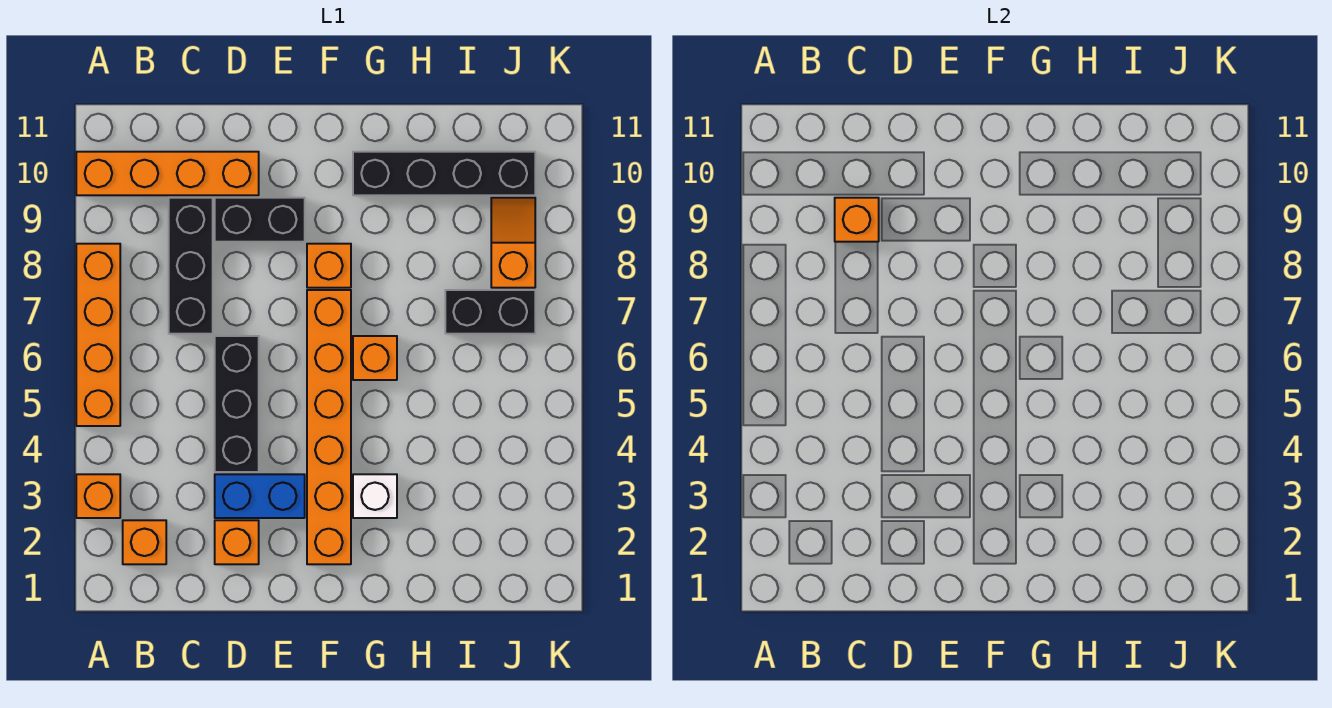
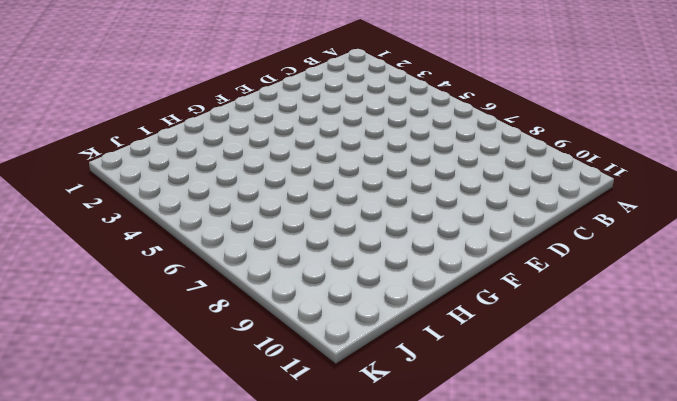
none -> orange 1x1 brick [76,474,120,518]
none -> orange 1x4 brick [76,244,120,426]
none -> orange 1x4 brick [76,152,259,195]

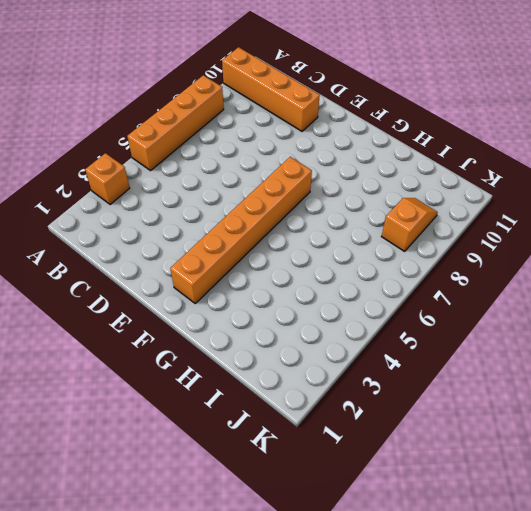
none -> orange 1x1 brick [123,520,166,564]
none -> black 1x3 brick [169,198,213,334]
none -> orange 1x1 brick [215,520,259,564]

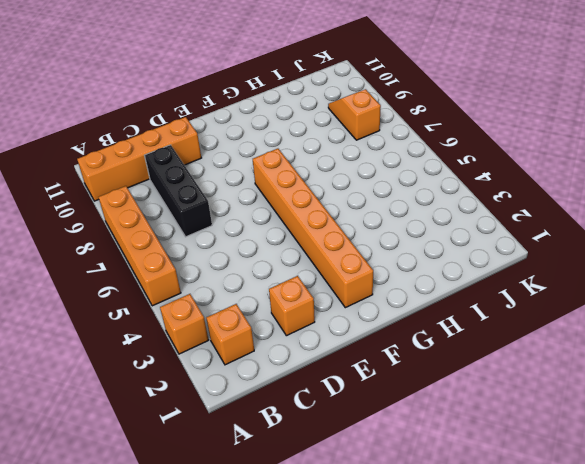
none -> blue 1x2 brick [215,474,305,518]
none -> black 1x3 brick [215,336,259,472]
none -> black 1x2 brick [215,198,305,242]

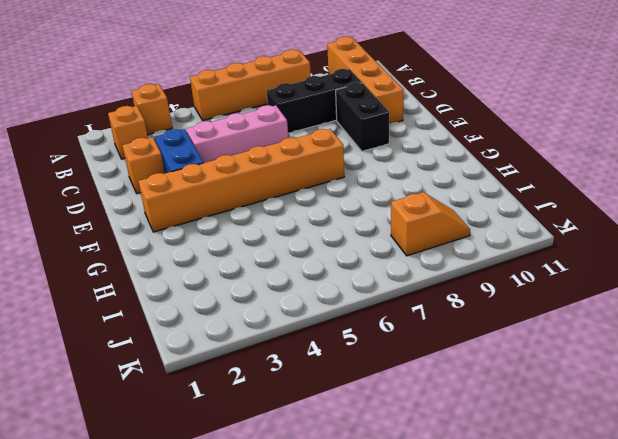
pink 1x3 brick [186,105,288,163] -> black 1x3 brick [215,336,259,472]
none -> orange 1x1 brick [307,244,351,288]
none -> white 1x1 brick [353,474,397,518]
none -> orange 1x1 brick [353,336,397,380]

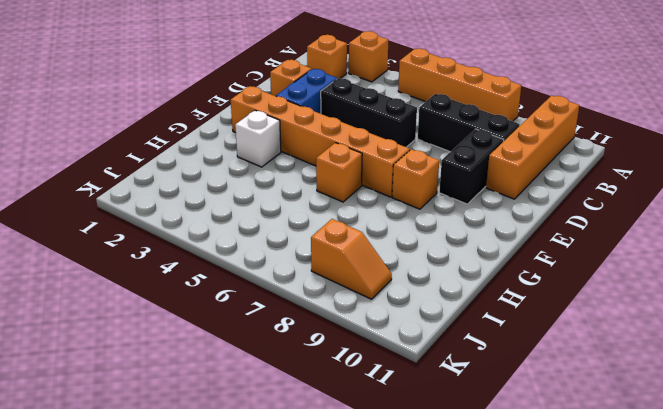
none -> black 1x4 brick [353,152,535,195]
none -> black 1x2 brick [445,290,535,334]
none -> orange 1x1 brick [835,198,879,242]

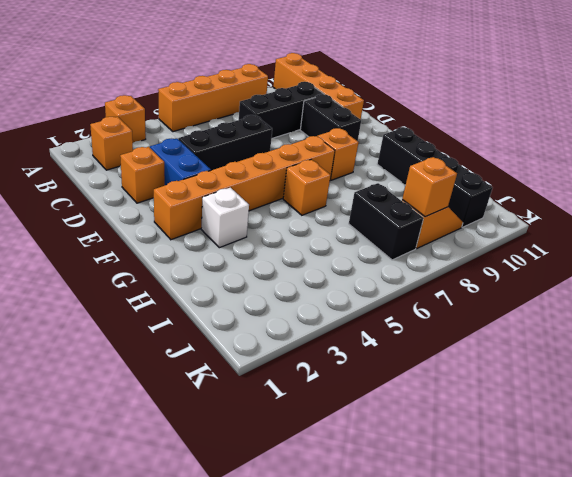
orange 1x1 brick [402,157,457,217] -> orange 1x1 brick moved to [835,198,879,242]

